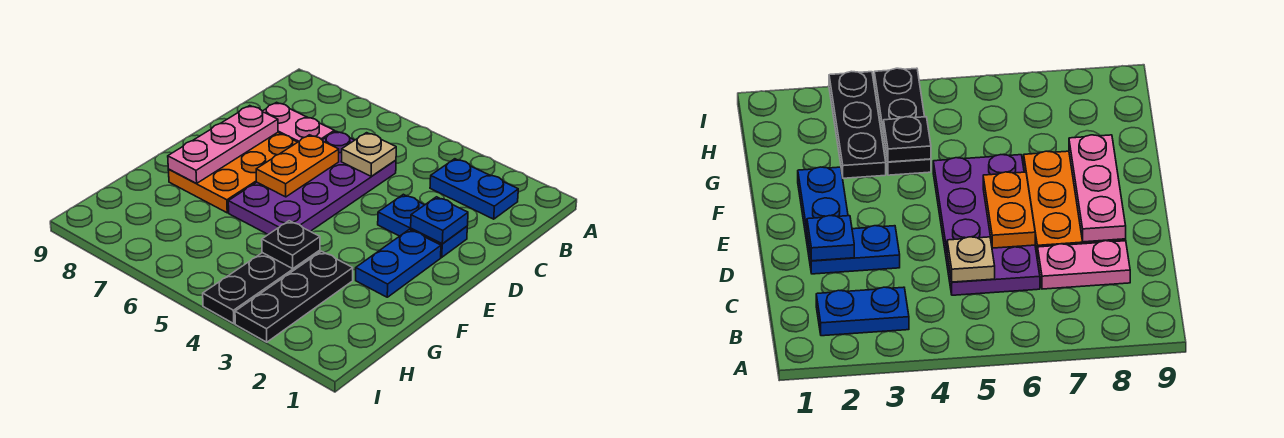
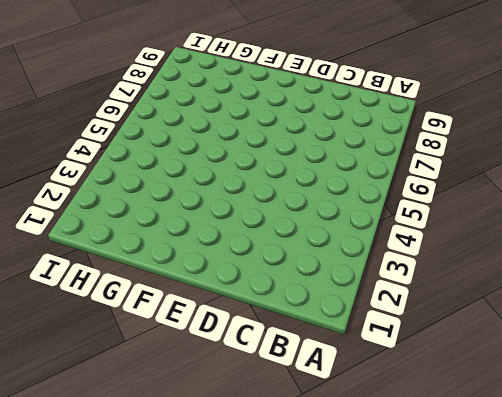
none -> blue 1x2 plate [430,159,518,219]
none -> purple 2x4 plate [228,131,396,234]
none -> pink 1x2 plate [262,102,334,142]

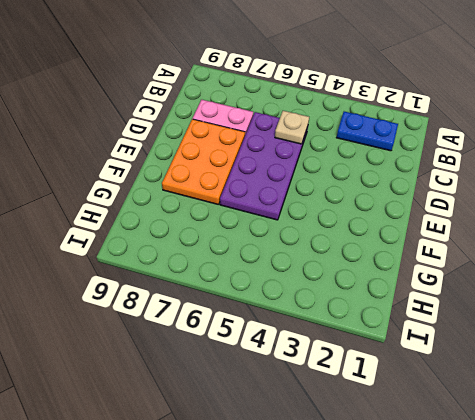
none -> blue 1x2 plate [378,194,467,257]
none -> blue 1x2 plate [356,229,441,297]
none -> black 1x3 plate [235,251,353,342]

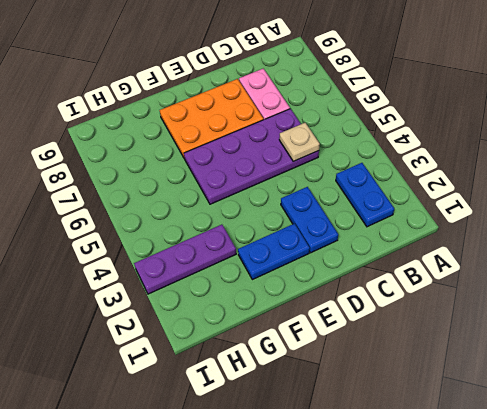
purple 1x3 plate [134,225,236,294] -> black 1x3 plate [235,251,353,342]
none -> black 1x3 plate [203,250,320,324]
none -> blue 1x1 plate [411,197,468,244]
none -> orange 1x2 plate [256,135,339,197]

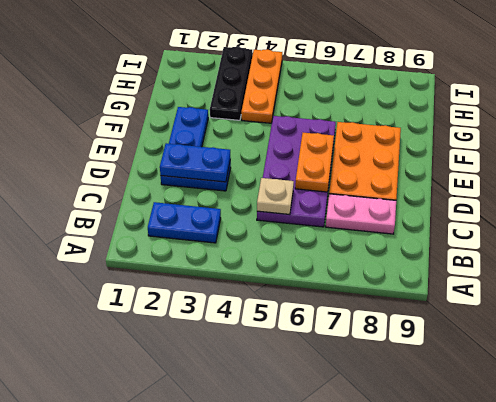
blue 1x2 plate [160,143,231,182] -> blue 1x1 plate [411,197,468,244]
orange 1x3 plate [241,49,282,123] -> black 1x3 plate [203,250,320,324]
none -> pink 1x3 plate [168,106,278,184]
none -> black 1x1 plate [262,221,320,269]

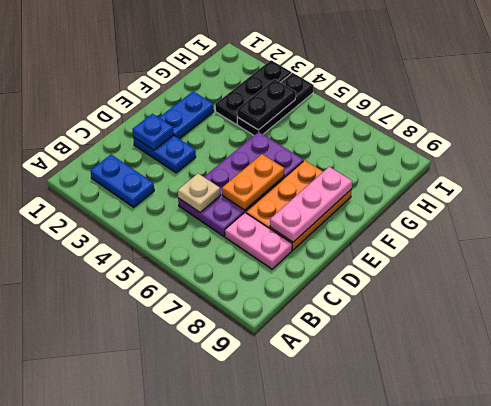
black 1x2 plate [237,79,296,130] -> black 1x1 plate [262,221,320,269]

